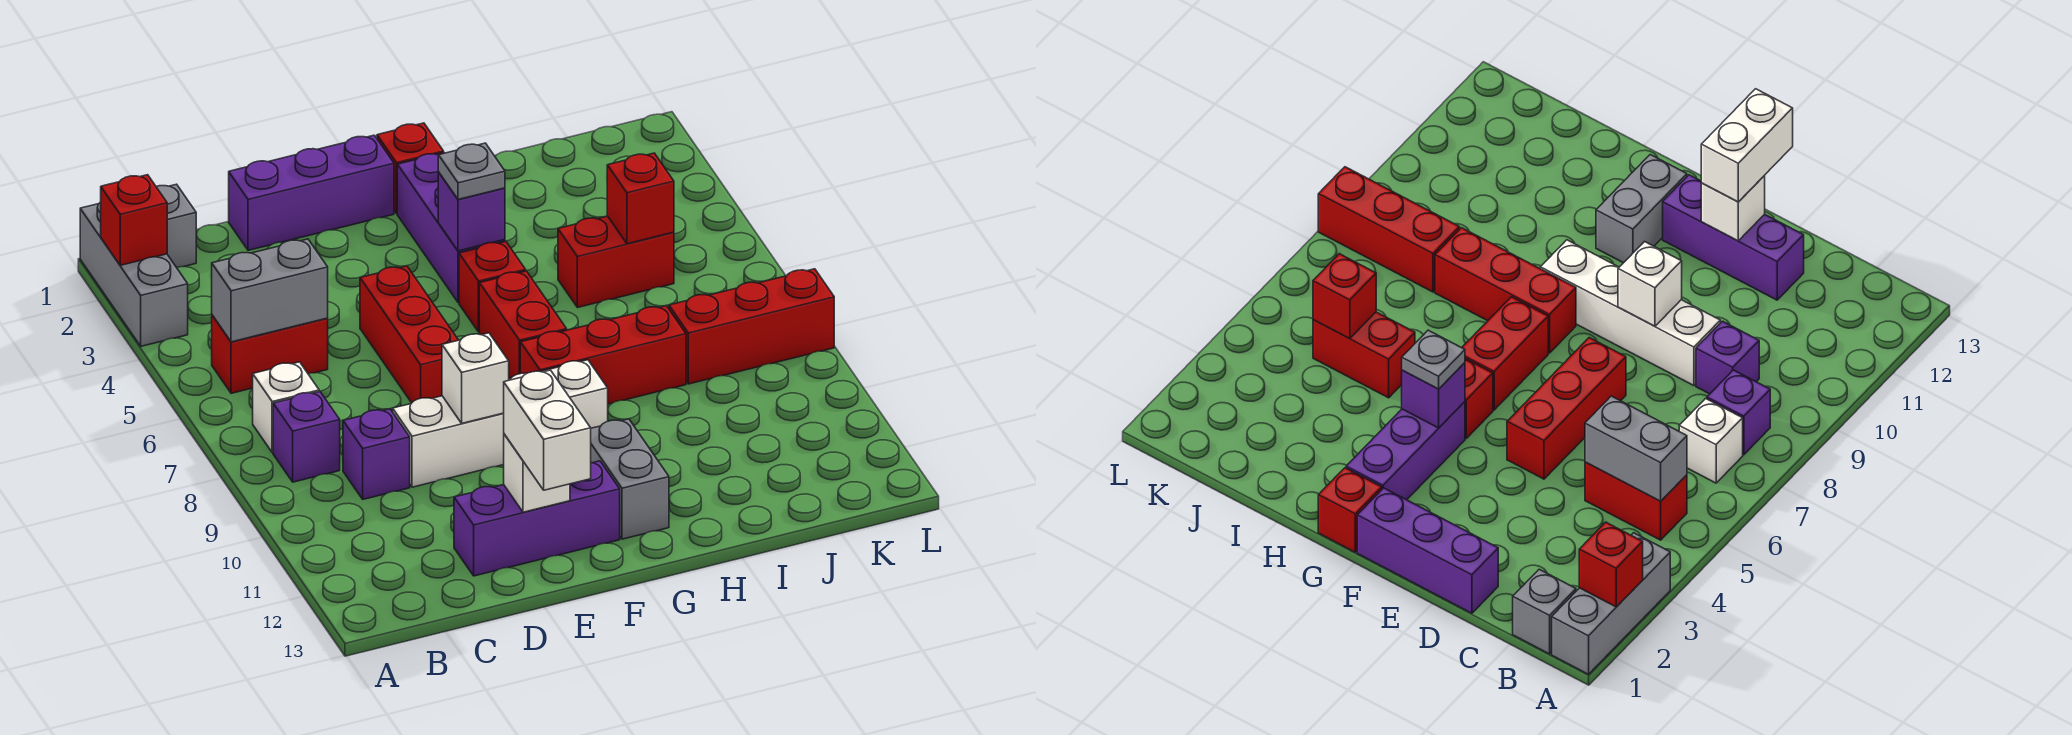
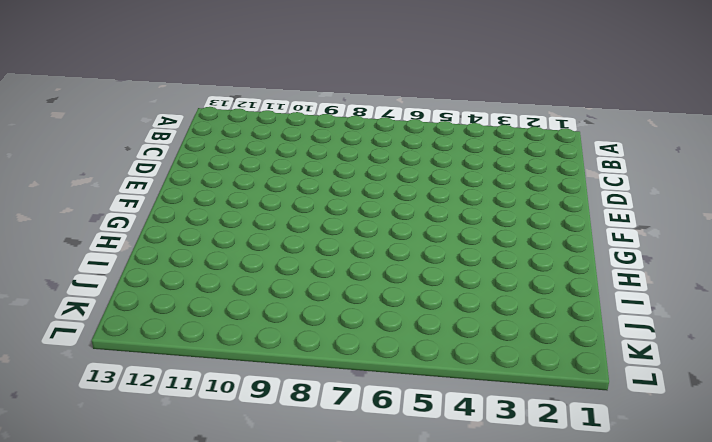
none -> grey 1x3 brick [80,202,188,346]
none -> grey 1x1 brick [156,184,196,268]
none -> red 1x2 brick [212,315,328,393]

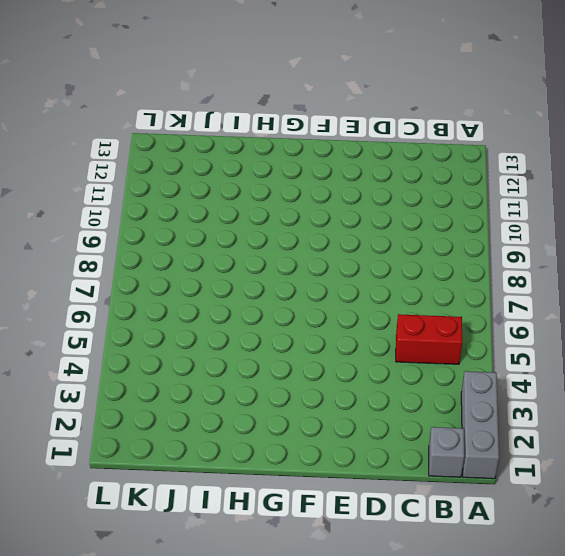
none -> white 1x1 brick [253,362,319,453]
none -> purple 1x1 brick [273,391,340,482]
none -> purple 1x1 brick [343,409,410,499]

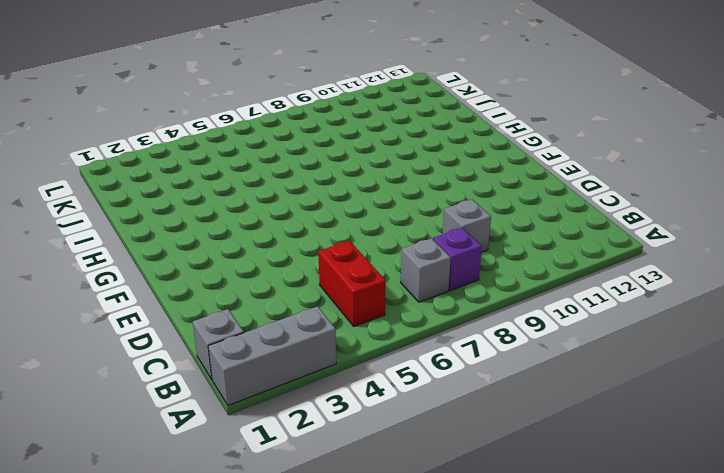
grey 1x1 brick [401,238,451,302] -> white 1x1 brick [253,362,319,453]
grey 1x1 brick [443,199,491,252] -> purple 1x1 brick [343,409,410,499]
none -> purple 1x3 brick [229,135,394,250]
none -> white 1x4 brick [393,360,608,487]
none -> purple 1x3 brick [454,461,620,576]

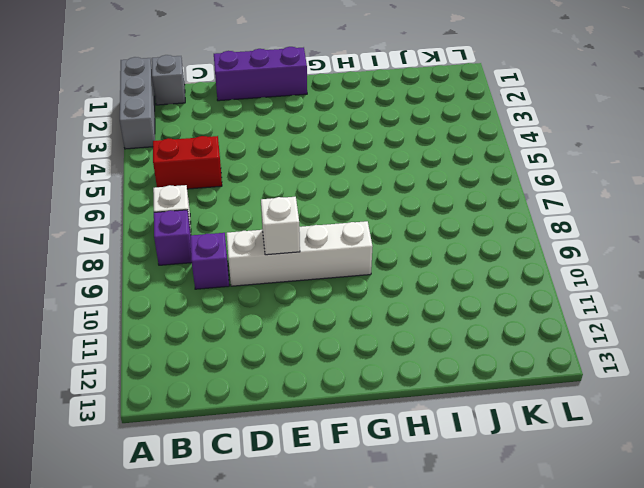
none -> purple 1x3 brick [454,461,620,576]
none -> red 1x3 brick [360,266,458,403]
none -> red 1x1 brick [377,123,444,214]

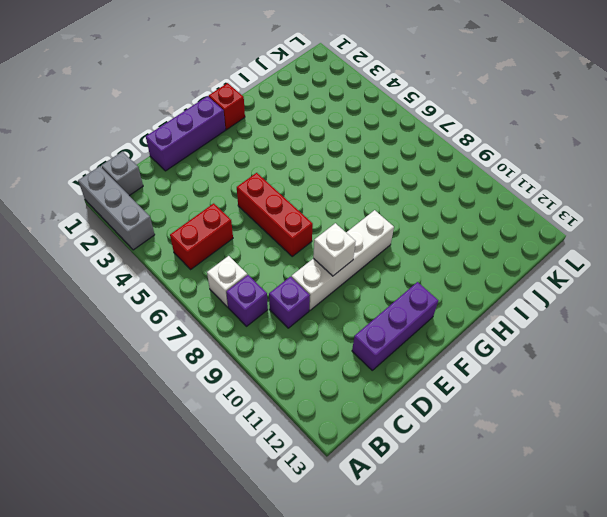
none -> purple 1x3 brick [397,153,505,302]
none -> red 1x1 brick [459,241,526,332]
none -> red 1x2 brick [479,271,567,378]

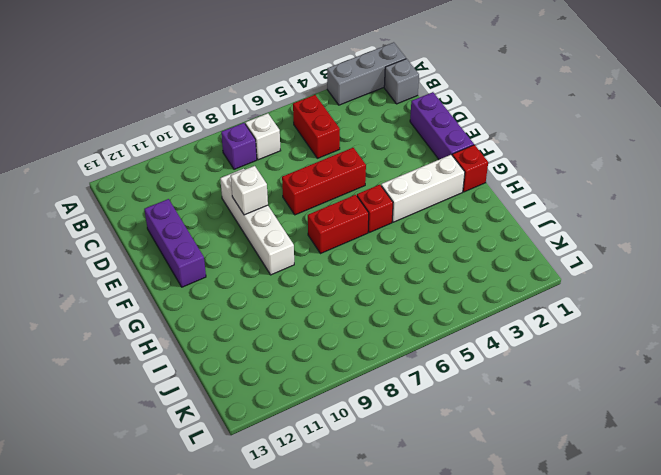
white 1x3 brick [381,155,465,222] -> purple 1x3 brick [397,153,505,302]
none -> purple 1x1 brick [343,409,410,499]
none -> red 1x3 brick [520,306,686,404]
none -> grey 1x2 brick [591,419,669,539]

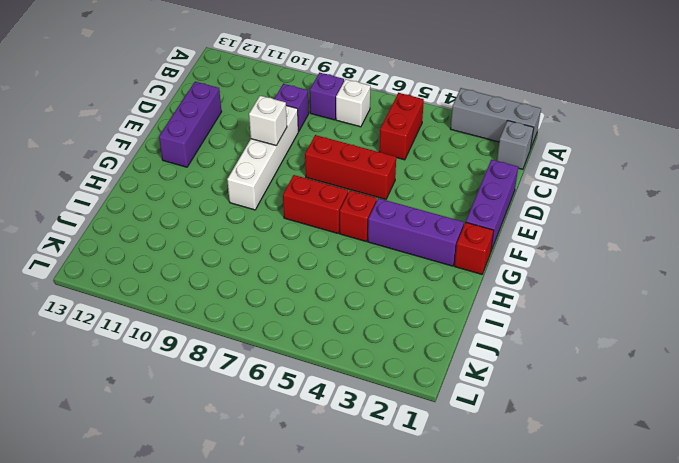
none -> red 1x3 brick [520,306,686,404]
none -> grey 1x2 brick [591,419,669,539]
none -> red 1x2 brick [558,216,674,308]

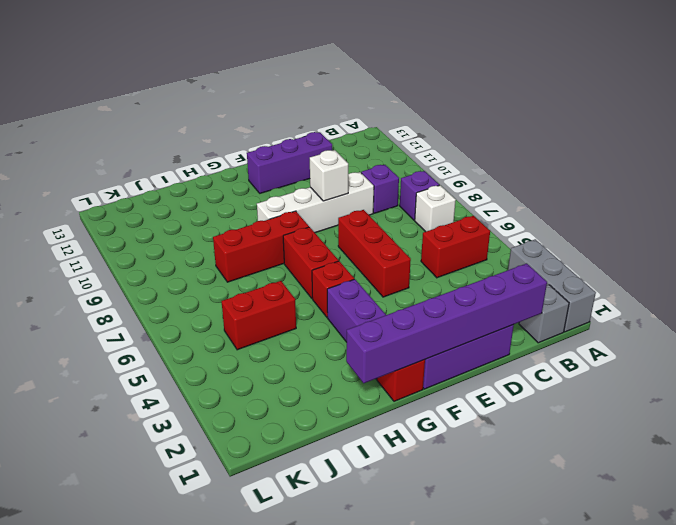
purple 1x6 brick [346,263,547,383] -> none
none -> grey 1x2 brick [591,419,669,539]
none -> red 1x3 brick [669,269,834,384]
none -> red 1x1 brick [101,175,167,265]

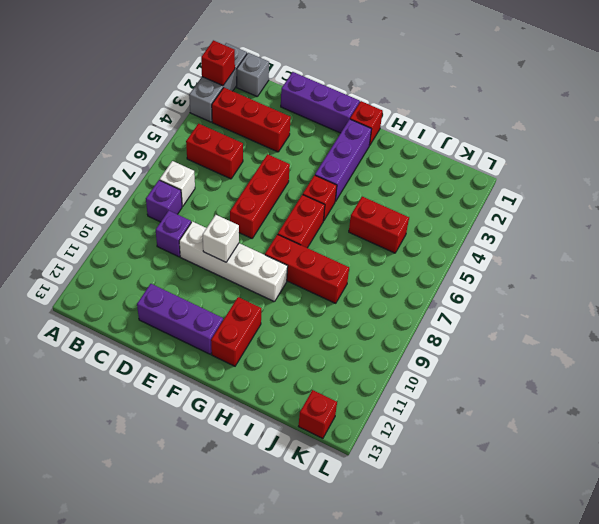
red 1x3 brick [212,88,291,152] -> red 1x3 brick moved to [669,269,834,384]
red 1x2 brick [211,297,261,366] -> grey 1x2 brick [591,419,669,539]
red 1x1 brick [298,390,337,438] -> red 1x1 brick moved to [607,153,674,244]
none -> grey 1x2 brick [212,239,328,342]
none -> white 1x1 brick [504,434,570,512]
none -> purple 1x1 brick [438,172,505,251]

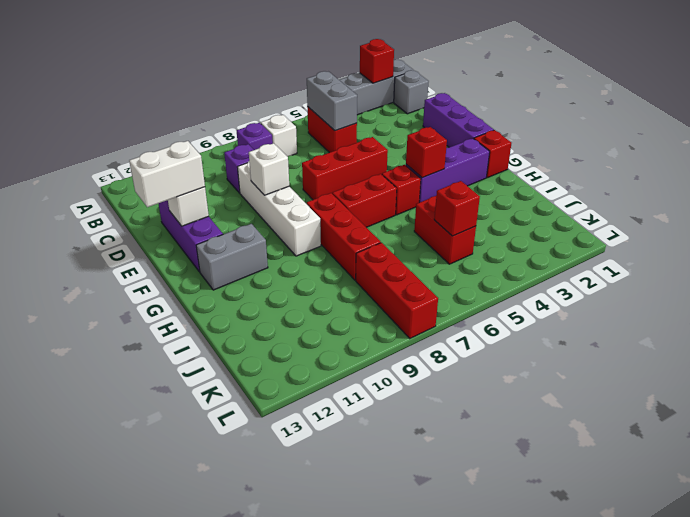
red 1x1 brick [406,127,447,178] -> purple 1x1 brick [438,172,505,251]
none -> grey 1x1 plate [438,143,505,199]

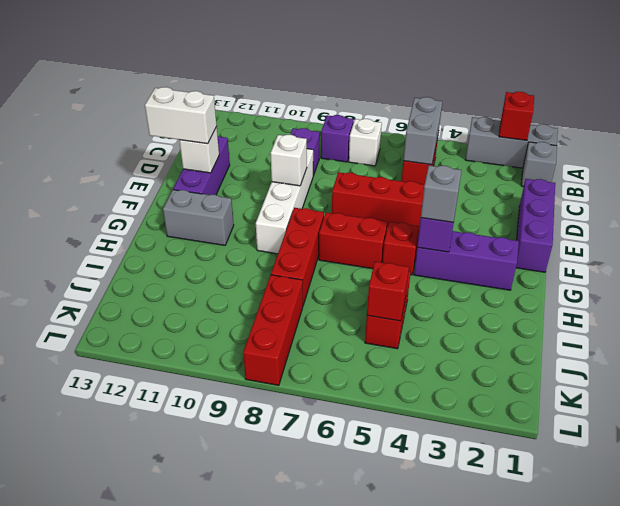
grey 1x1 brick [421,165,462,222] -> grey 1x1 plate [438,143,505,199]
none -> red 1x1 brick [377,123,444,214]

